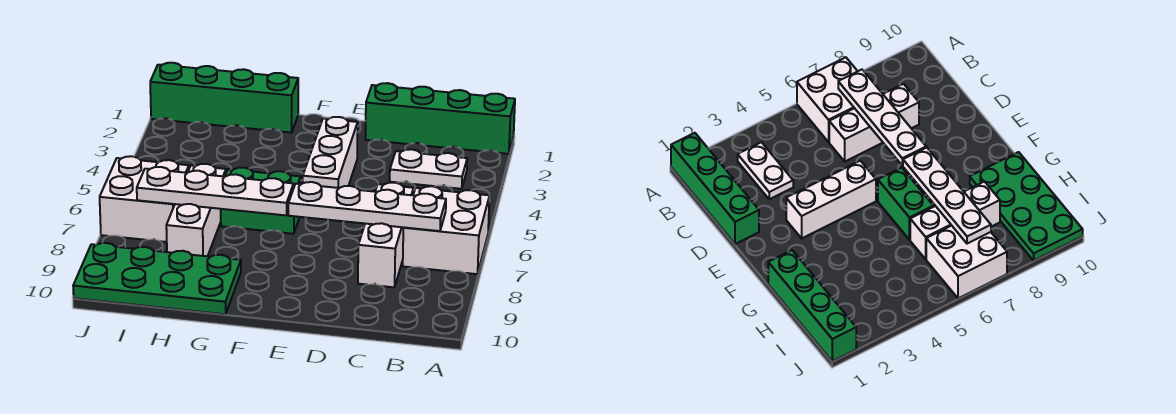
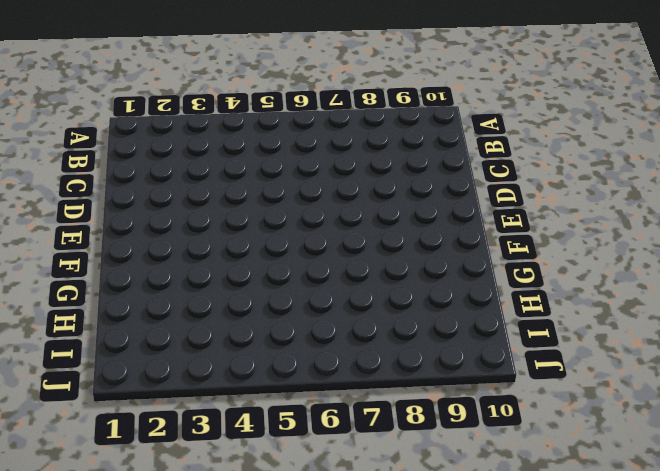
none -> green 1x4 brick [365,83,515,154]
none -> white 2x2 brick [403,186,489,274]
none -> white 1x2 plate [390,149,467,189]

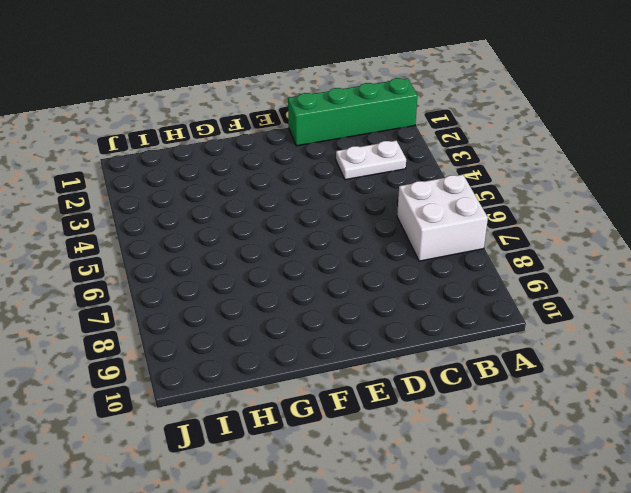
none -> white 1x3 brick [358,183,414,287]
none -> white 1x3 brick [303,117,358,188]
none -> green 1x2 brick [221,168,301,234]

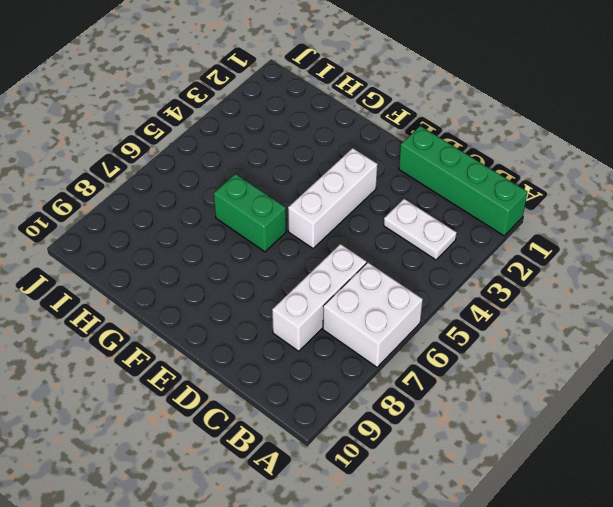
none -> green 1x4 brick [150,63,298,133]
none -> green 2x4 plate [73,243,241,314]
none -> white 1x3 brick [166,164,226,256]

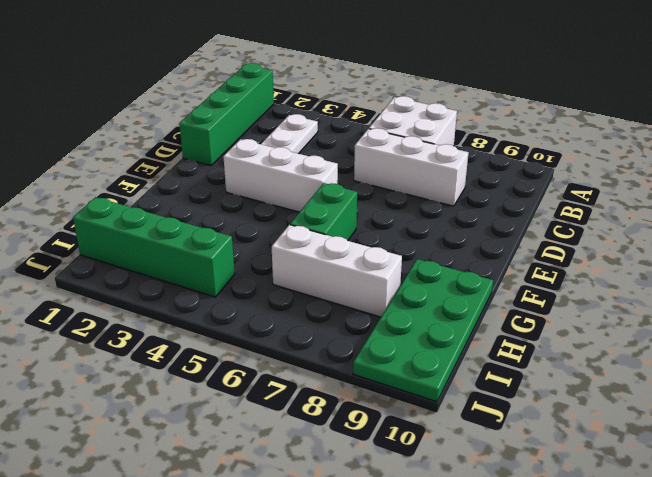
green 1x4 brick [73,197,235,297] -> green 1x4 brick turned to [150,63,298,133]
none -> white 2x2 brick [100,156,189,242]
none -> white 1x4 plate [288,182,446,231]
none -> white 1x4 plate [137,167,294,215]

